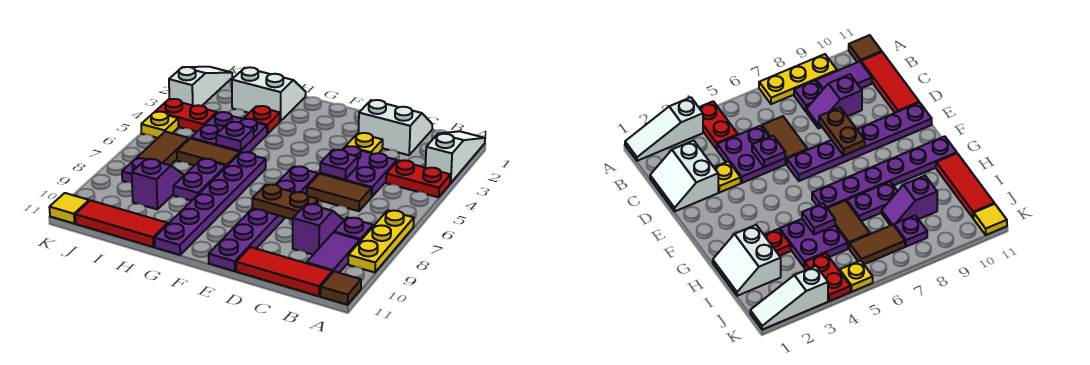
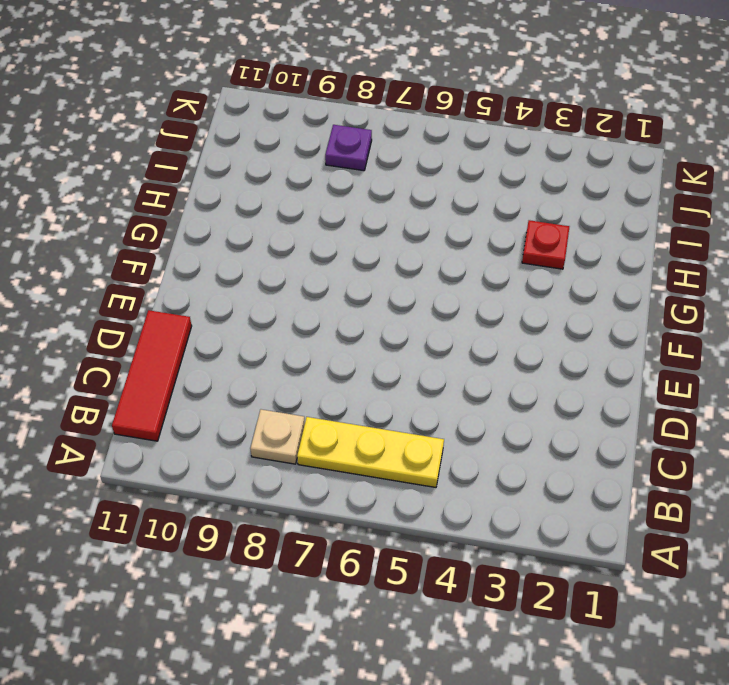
yellow 1x3 plate [297,417,444,487] -> yellow 1x3 plate moved to [348,210,414,272]
tan 1x1 plate [250,409,305,464] -> purple 1x1 plate [334,217,373,241]
none -> white 1x3 slope [425,131,485,183]
none -> red 1x2 plate [386,160,451,197]
none -> brown 1x1 tile [320,271,361,305]
none -> purple 1x2 tile [306,232,360,273]

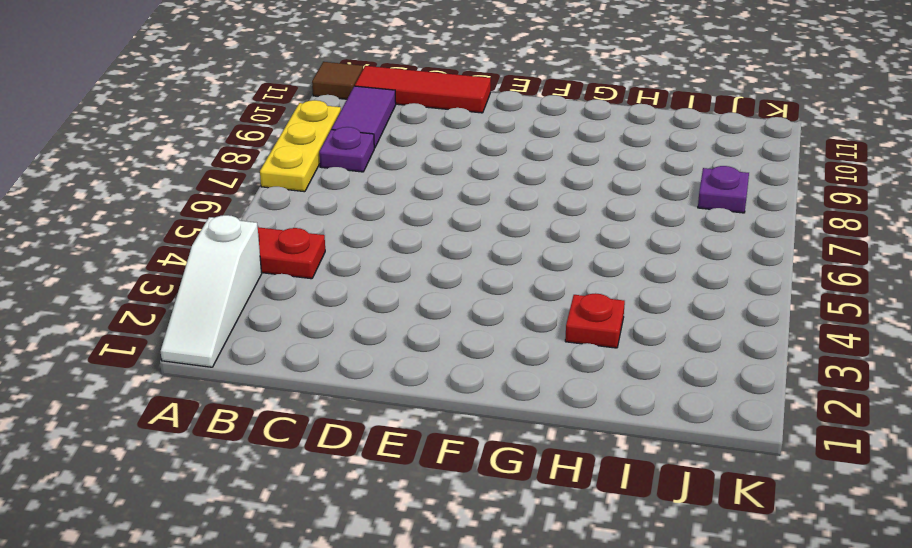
none -> white 2x2 slope [359,100,432,155]
none -> purple 2x2 plate [320,146,397,197]
none -> brown 1x2 tile [307,174,372,211]
none -> purple 1x2 slope [293,204,344,255]

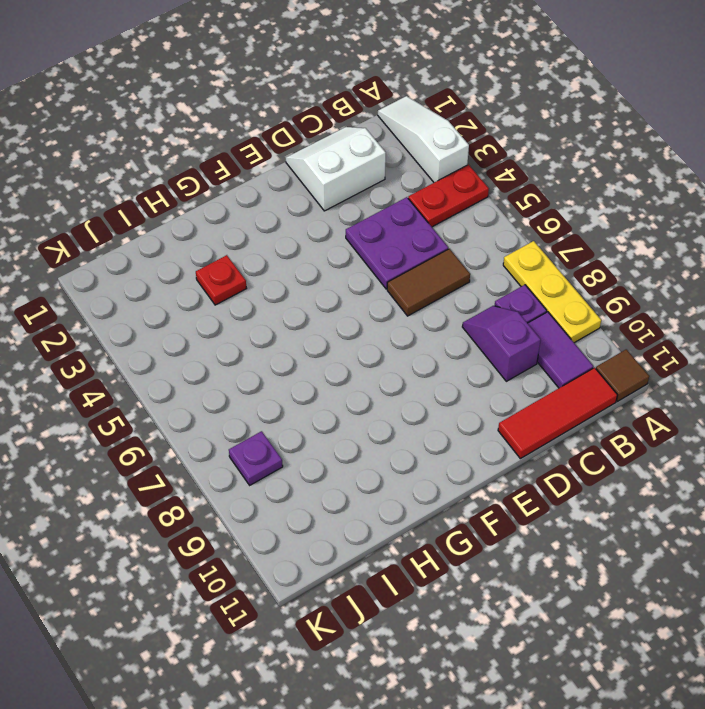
none -> yellow 1x1 plate [346,133,383,154]
none -> purple 1x6 plate [209,166,318,271]
none -> purple 1x6 plate [154,152,266,255]
none -> white 2x2 slope [232,67,306,121]

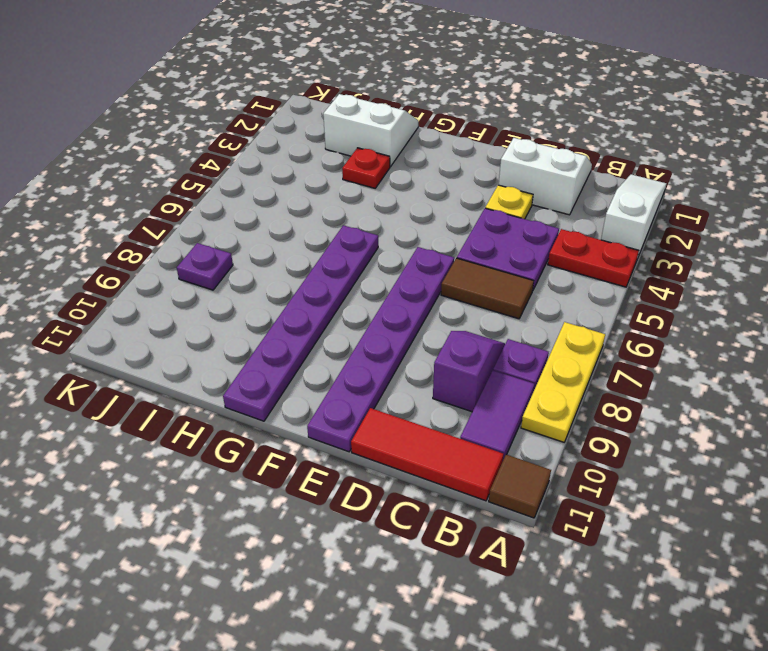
none -> purple 2x2 plate [191,112,267,153]
none -> brown 1x2 tile [177,138,240,167]
none -> purple 1x2 plate [173,159,226,201]
none -> red 1x3 tile [75,200,168,247]

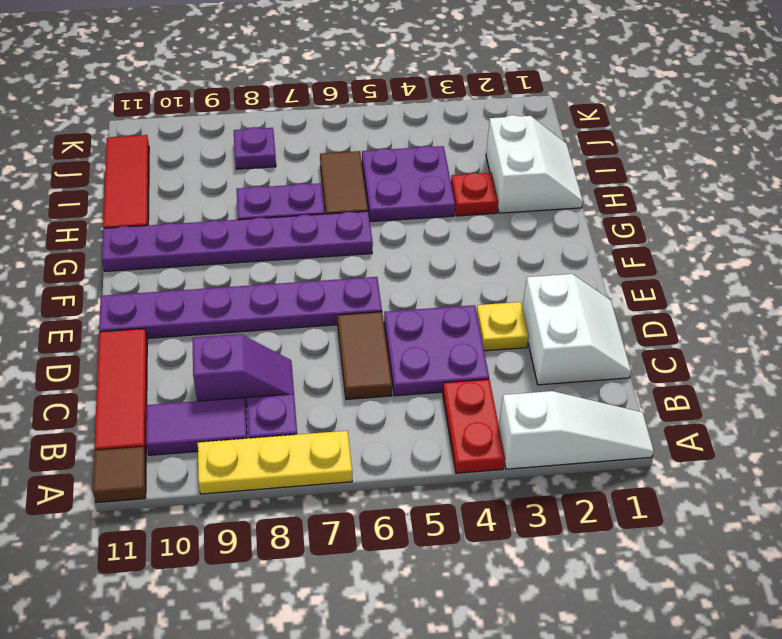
none -> purple 1x2 slope [132,159,184,210]
none -> red 1x2 plate [155,99,217,132]
none -> brown 1x2 tile [137,132,189,165]
none -> white 1x3 slope [169,67,232,106]

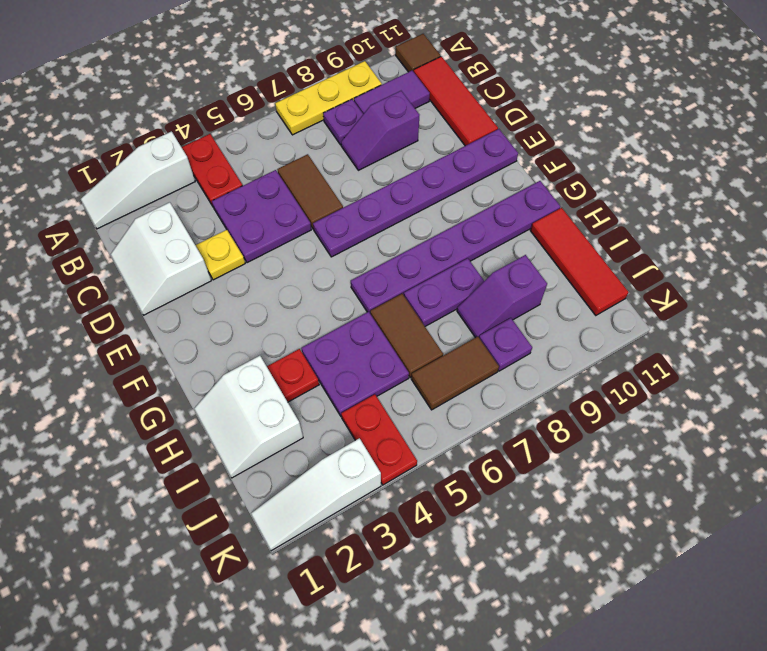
none -> yellow 1x1 plate [141,112,178,138]
none -> yellow 1x1 tile [49,193,89,224]
none -> purple 1x1 plate [320,150,358,179]
none -> brown 1x2 plate [252,185,318,219]

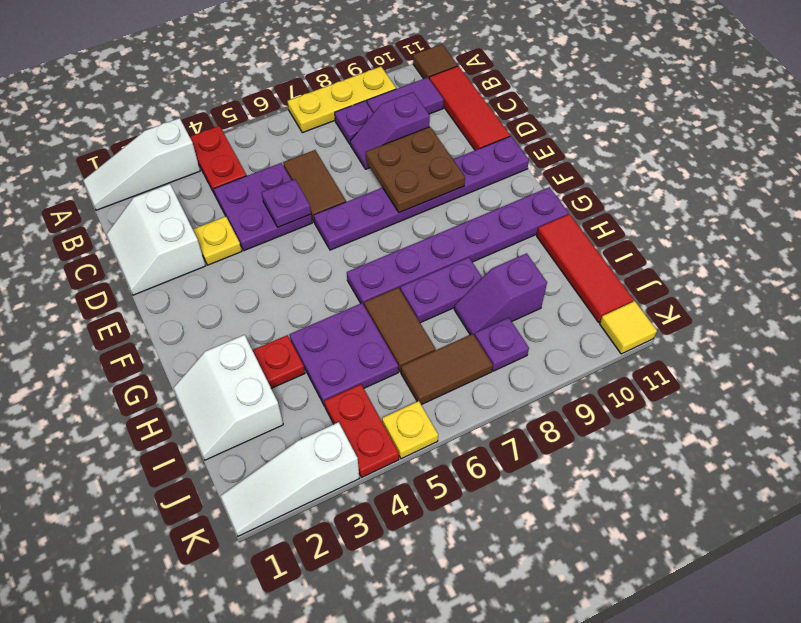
brown 2x2 plate [366,127,465,213] -> brown 1x2 plate [252,185,318,219]
none -> purple 1x1 plate [216,122,254,151]

